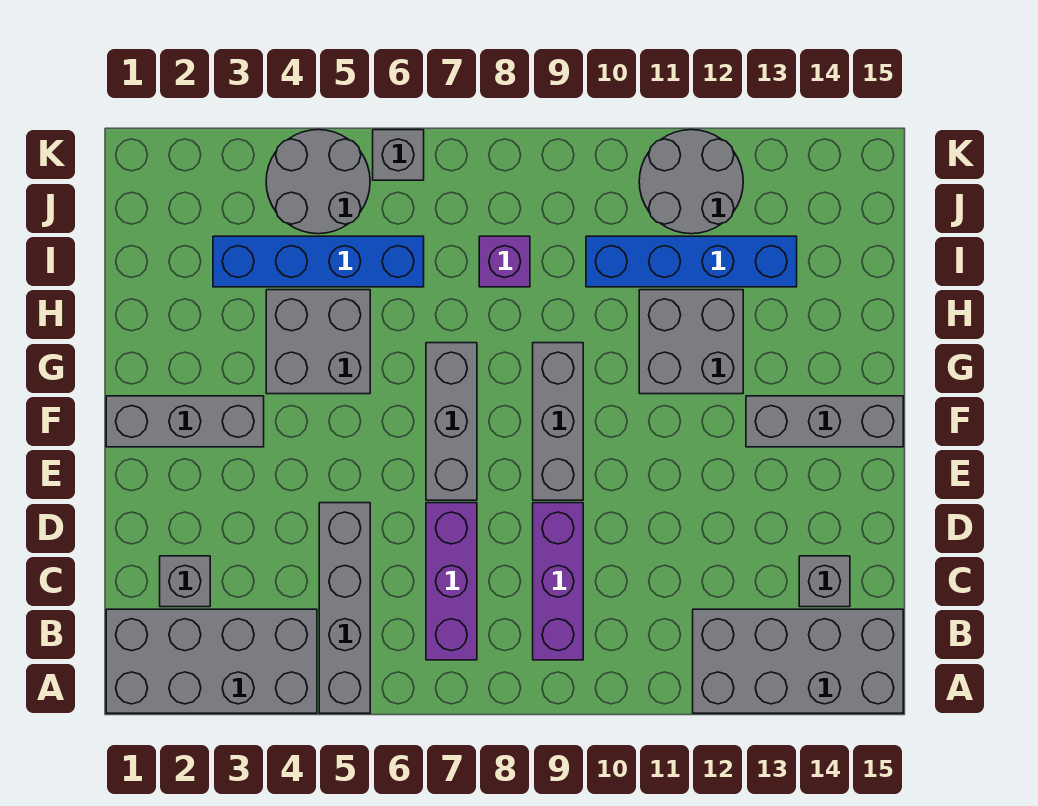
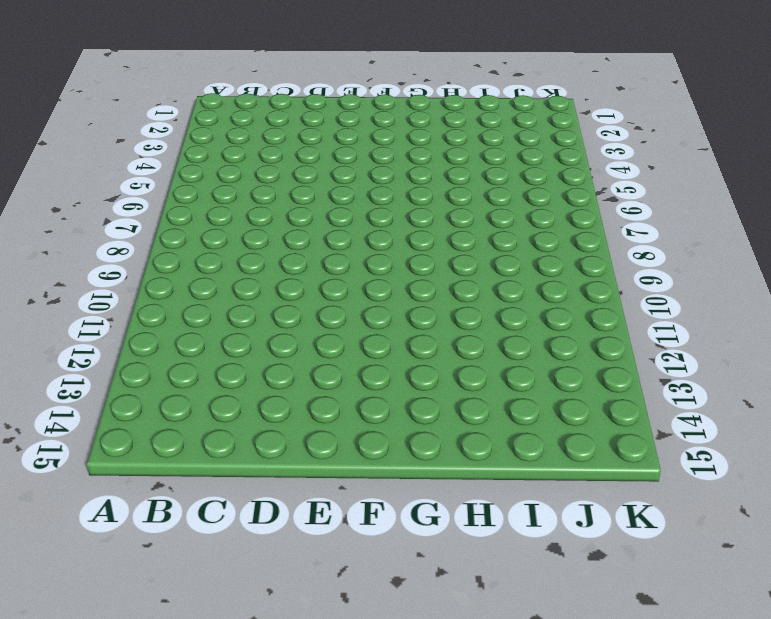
none -> grey 2x4 brick [106,609,317,713]
none -> grey 1x4 brick [319,503,370,713]
none -> grey 2x4 brick [693,609,903,713]

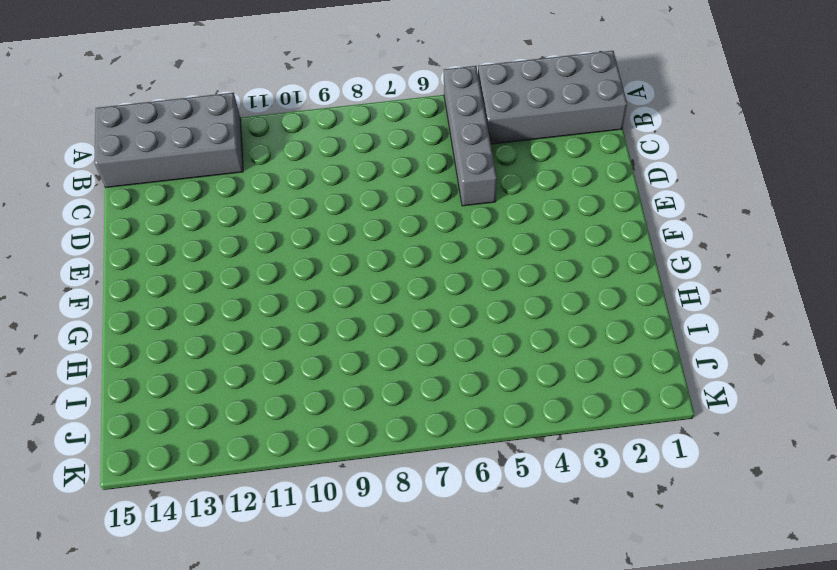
none -> purple 1x3 brick [426,503,477,660]
none -> purple 1x3 brick [533,503,583,660]
none -> grey 1x1 brick [160,556,210,607]

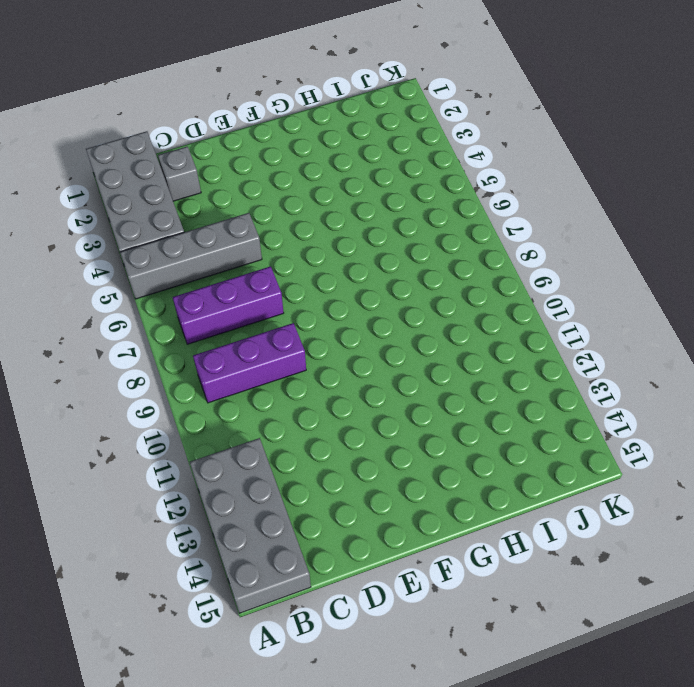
none -> grey 1x1 brick [799,556,850,607]
none -> grey 1x3 brick [426,343,477,500]
none -> grey 1x3 brick [533,343,583,500]

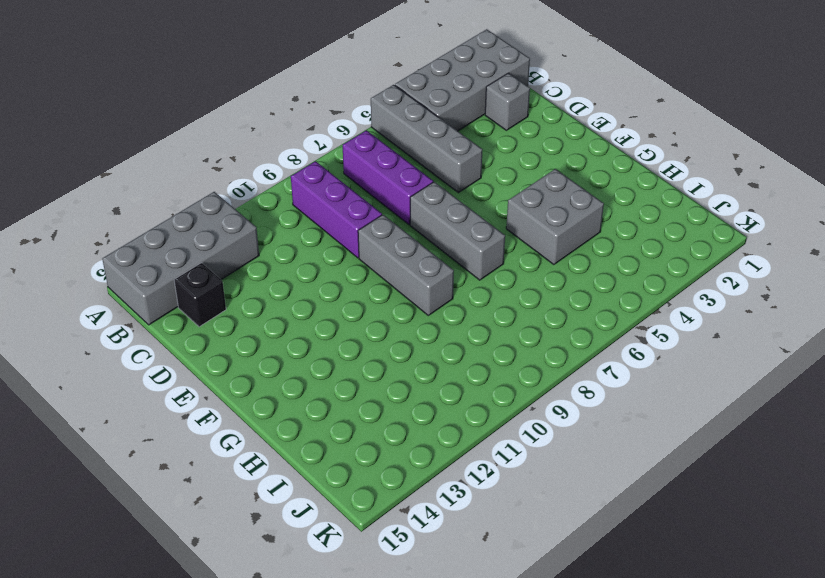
black 1x1 brick [174,263,226,327] -> grey 1x1 brick [799,556,850,607]
none -> grey 1x3 brick [106,396,264,447]
none -> grey 1x3 brick [746,396,903,447]
none -> grey 2x2 brick [639,290,743,394]

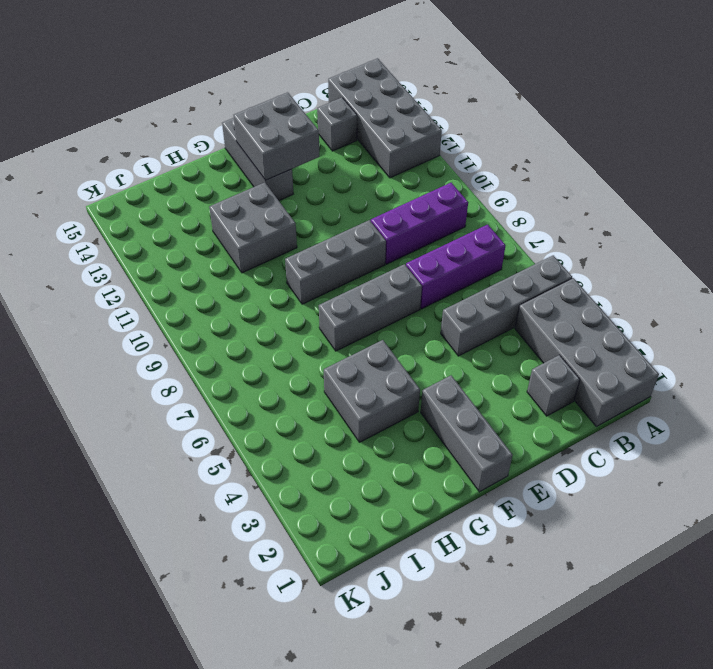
grey 2x2 brick [234,92,319,180] -> none
none -> blue 1x4 brick [213,236,424,287]
none -> purple 1x1 brick [479,236,530,287]
none -> blue 1x4 brick [586,236,797,287]

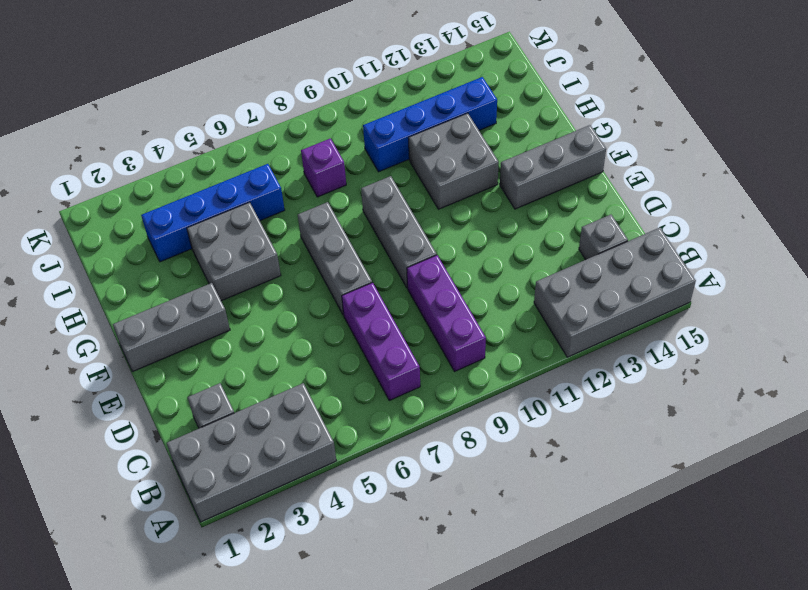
none -> grey 1x4 brick [319,503,370,713]
none -> grey 2x2 round brick [266,130,370,234]
none -> grey 2x2 round brick [639,130,743,234]

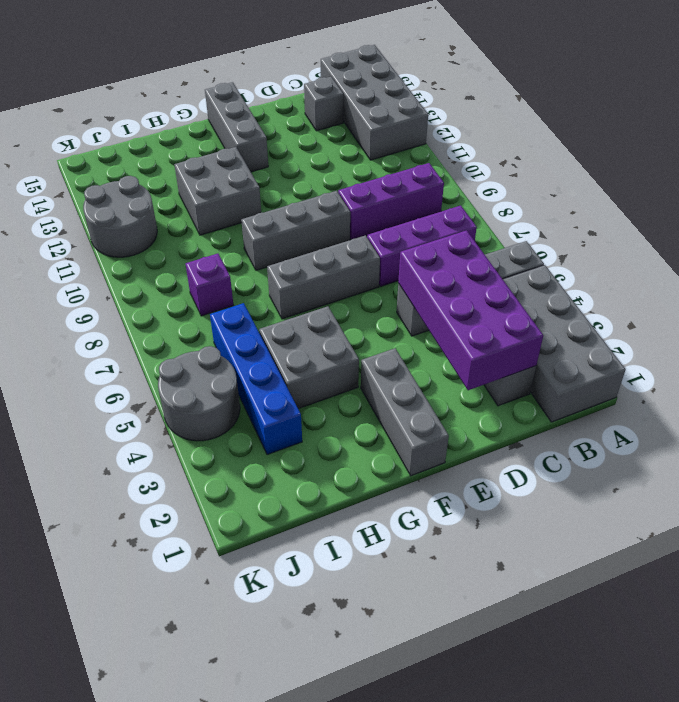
purple 2x4 brick [398,230,543,390] -> none
none -> blue 1x4 brick [586,236,797,287]
none -> grey 1x1 brick [373,130,424,180]

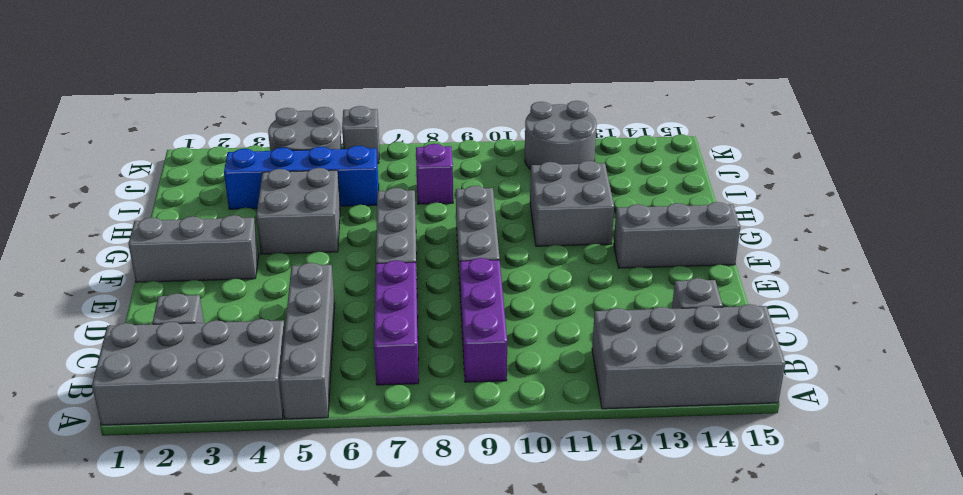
none -> blue 1x4 brick [586,236,797,287]

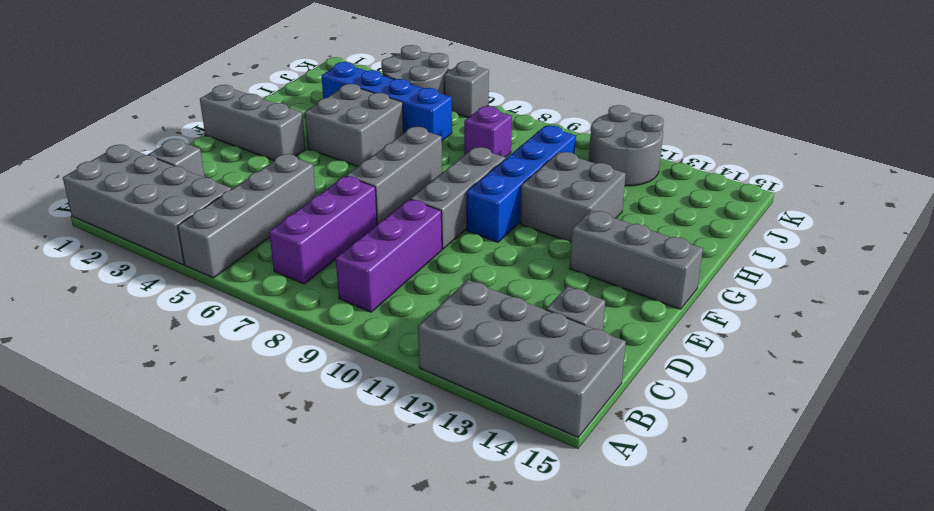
blue 1x4 brick [466,126,576,242] -> blue 1x4 brick turned to [586,236,797,287]

